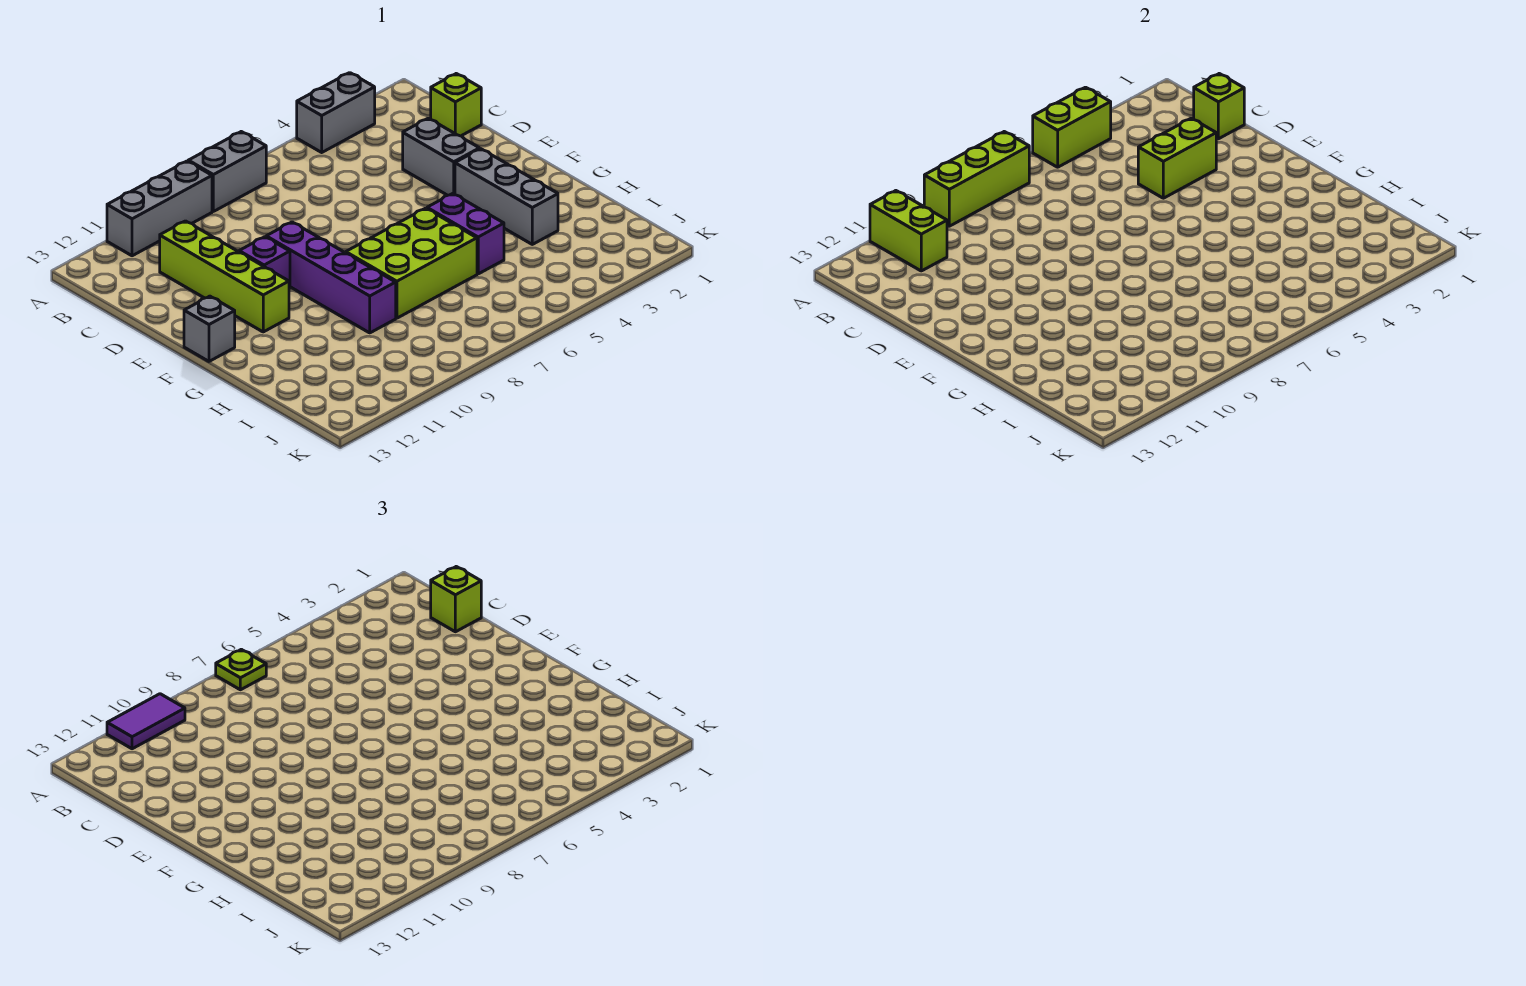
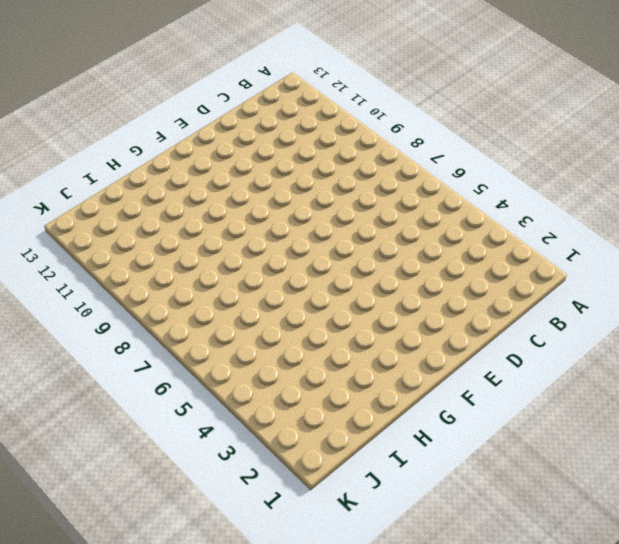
none -> grey 1x2 brick [297,73,375,152]
none -> grey 1x2 brick [188,132,266,211]
none -> grey 1x3 brick [107,161,212,256]

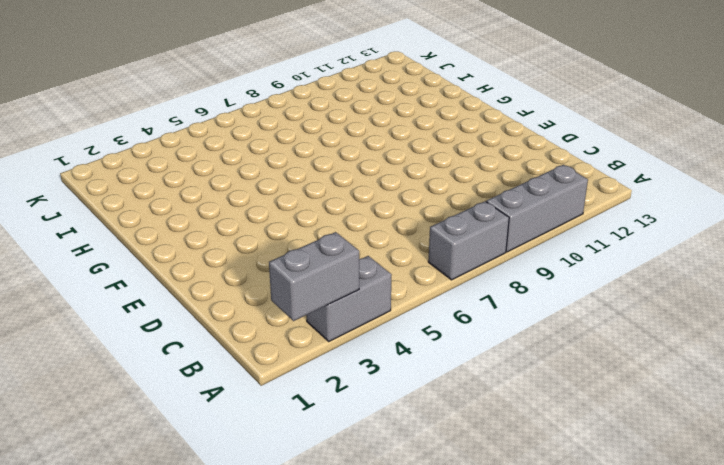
grey 1x2 brick [269,232,359,321] -> grey 1x2 brick turned to [403,118,480,195]
none -> lime 1x1 brick [431,74,481,136]
none -> lime 1x4 brick [160,221,289,332]
none -> purple 1x4 brick [266,222,396,333]

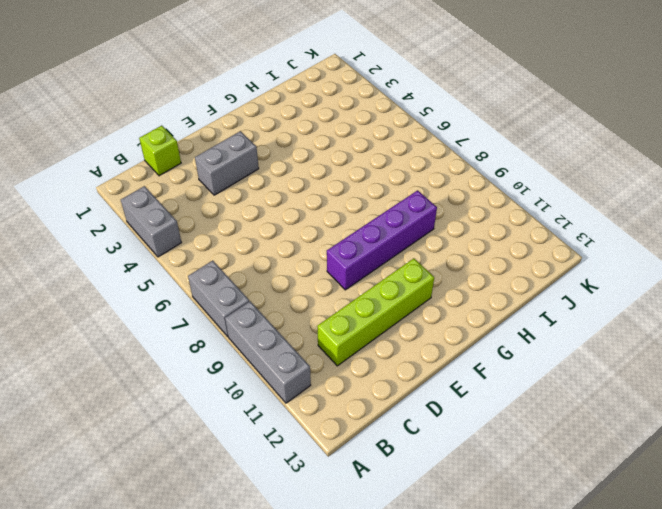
none -> purple 1x1 brick [239,237,290,288]
none -> grey 1x3 brick [455,149,558,244]
none -> grey 1x1 brick [184,296,235,361]

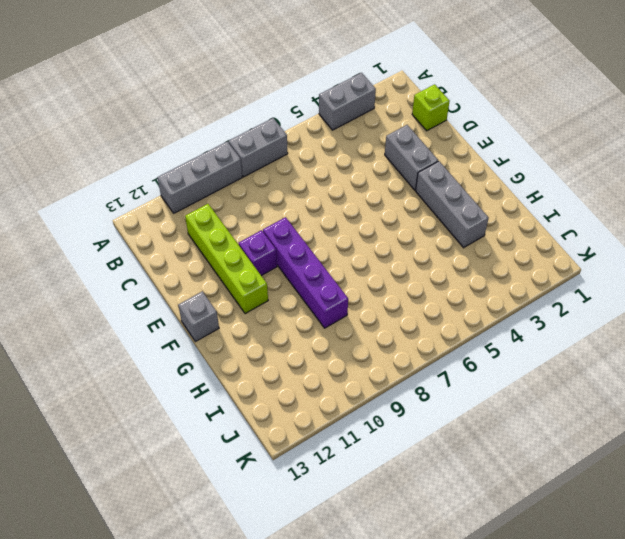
none -> purple 1x2 brick [427,194,504,274]
none -> lime 2x3 brick [346,208,477,318]
none -> lime 1x2 brick [1033,87,1111,167]

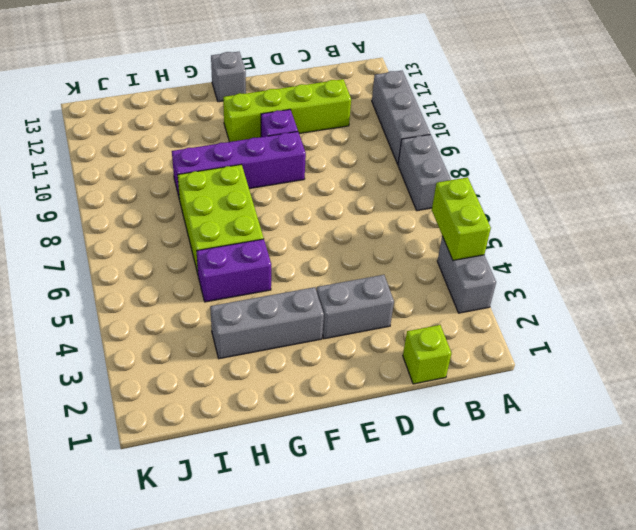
none -> lime 1x3 brick [924,132,1029,226]
none -> lime 1x2 brick [870,191,947,271]
none -> lime 1x1 brick [1194,74,1244,139]

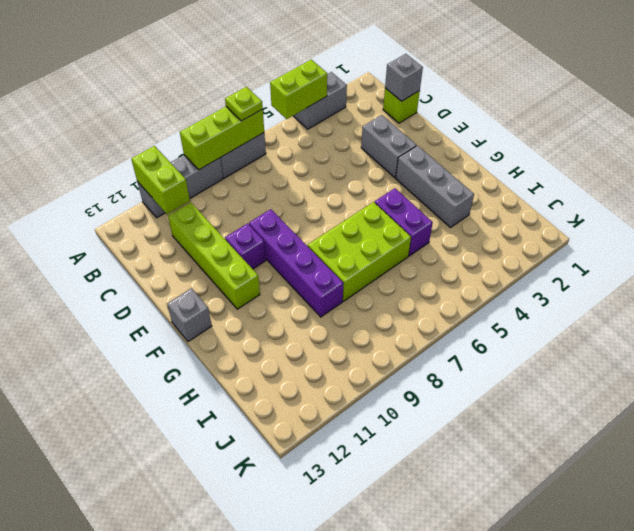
grey 1x1 brick [385,54,423,101] -> lime 1x1 brick [1194,74,1244,139]
none -> lime 1x2 brick [1138,118,1216,198]
none -> purple 1x2 tile [107,694,185,749]
none -> lime 1x1 brick [431,567,481,632]

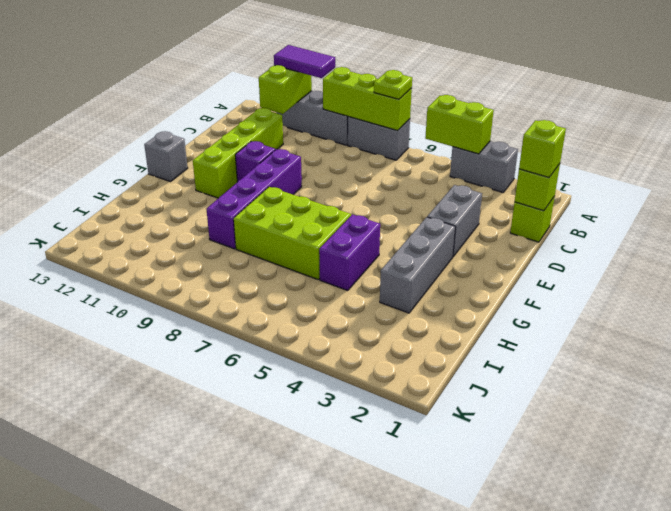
none -> lime 1x2 brick [1138,118,1216,198]

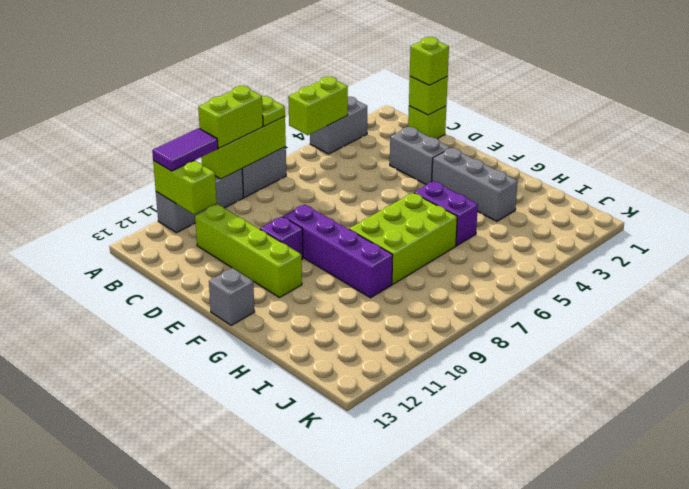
lime 1x2 brick [198,86,263,148] -> lime 1x2 brick moved to [1138,118,1216,198]

